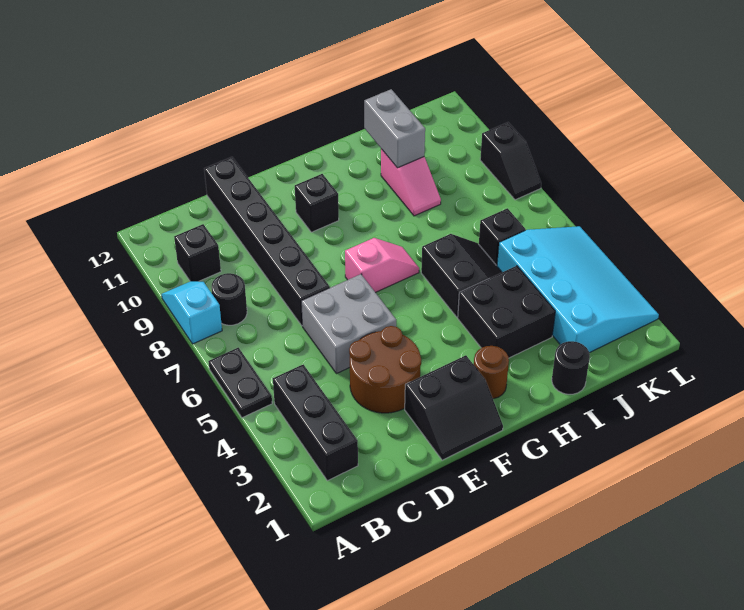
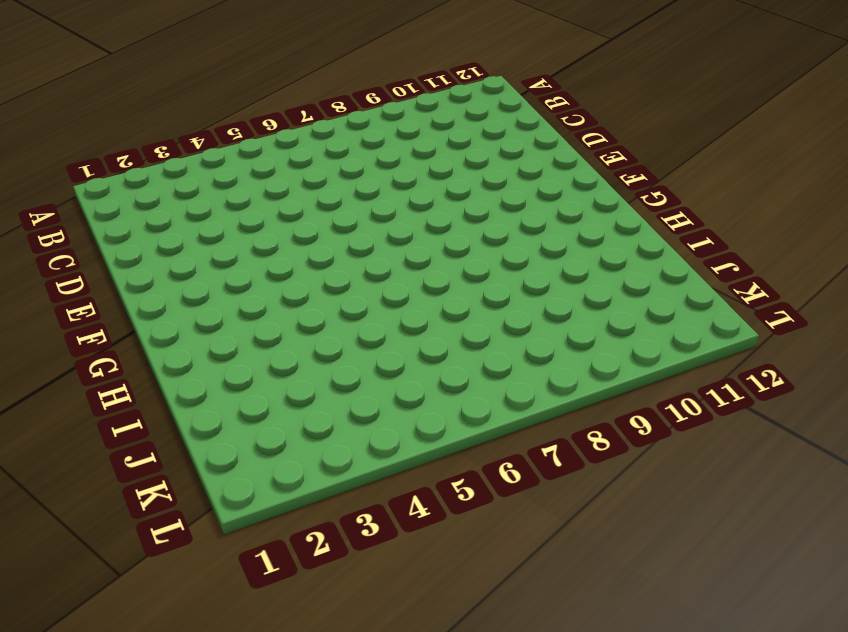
none -> black 1x2 plate [208,348,272,418]
none -> cyan 1x2 slope [162,281,222,344]
none -> black 1x3 brick [273,365,358,481]

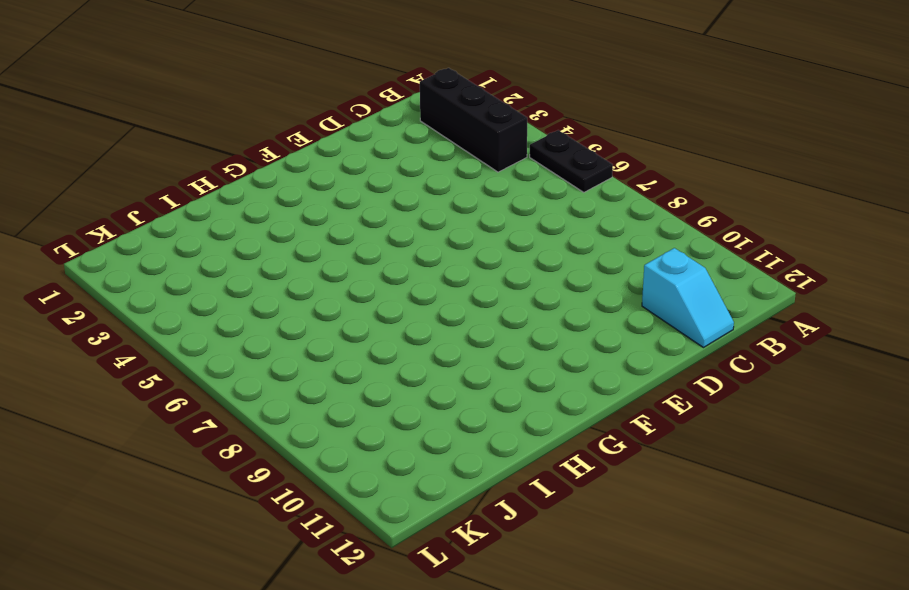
cyan 1x2 slope [642,248,734,348] -> cyan 1x2 slope moved to [162,281,222,344]
none -> black 1x1 round brick [212,273,247,325]
none -> black 1x1 brick [174,224,221,281]
none -> brown 2x2 round brick [349,326,421,413]

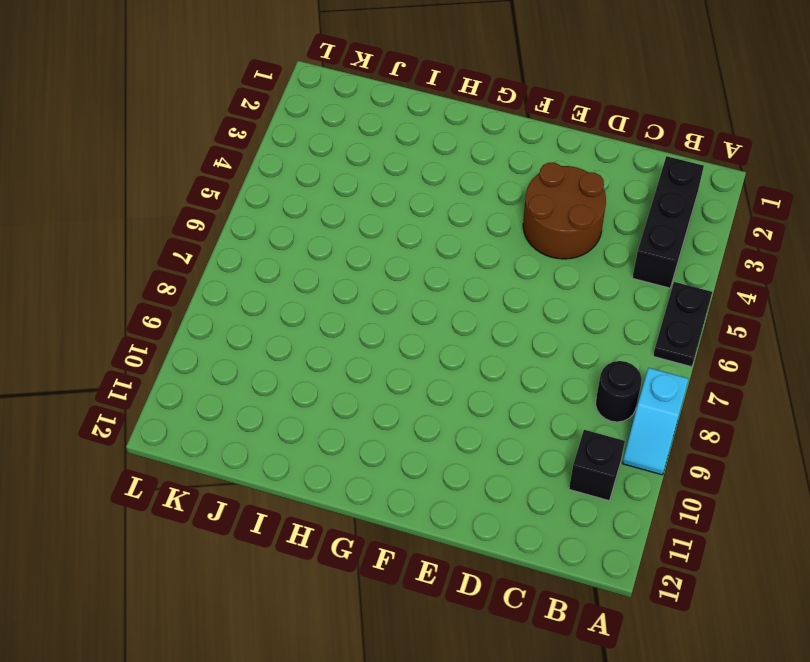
none -> grey 2x2 brick [301,274,396,374]
none -> black 1x6 brick [204,157,330,326]
none -> black 2x2 slope [405,355,503,460]

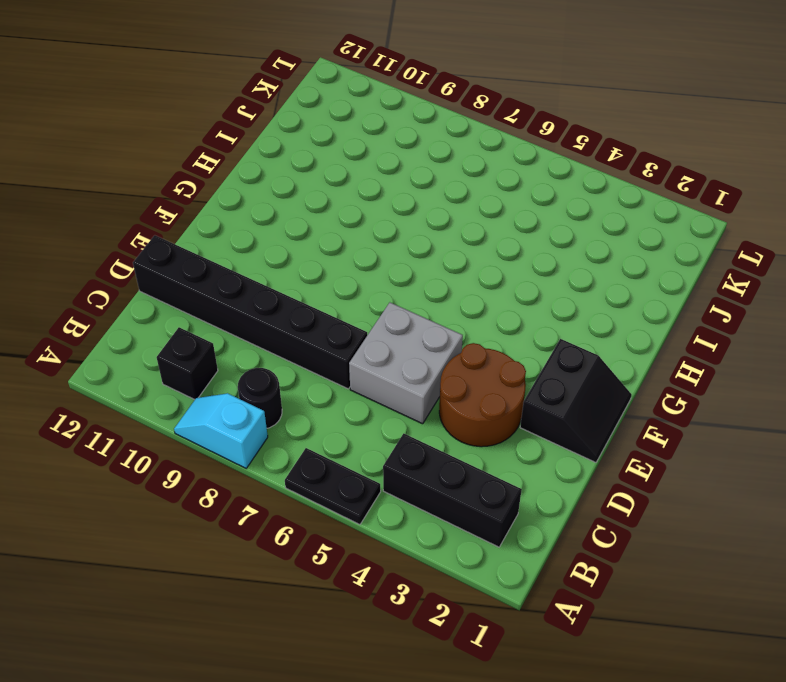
none -> pink 1x2 slope [345,238,419,293]
none -> black 1x1 brick [295,174,339,232]
none -> brown 1x1 round brick [474,346,509,399]

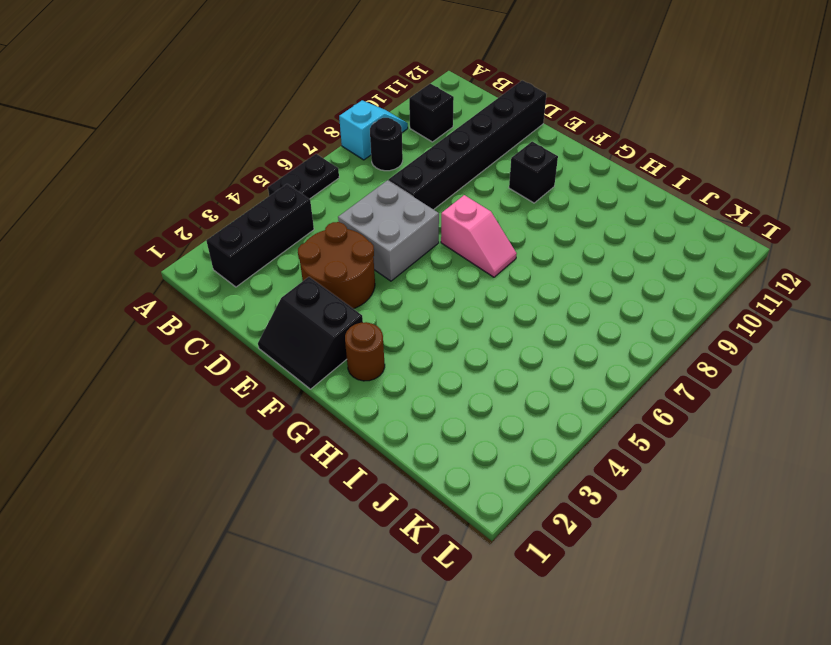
none -> black 2x2 brick [458,266,555,358]
none -> black 2x2 slope [421,234,502,317]
none -> black 1x1 round brick [552,341,590,394]

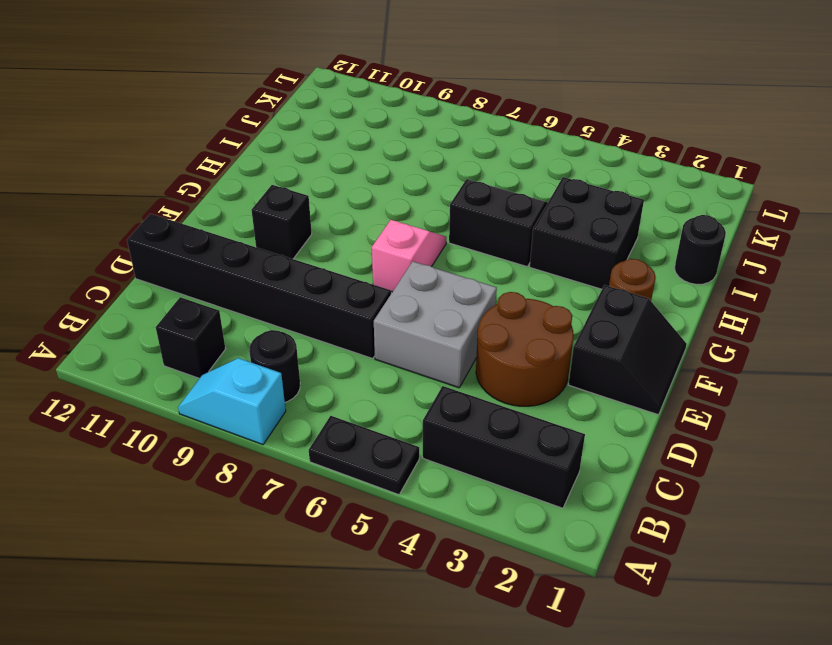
none -> pink 1x2 slope [381,149,441,216]
none -> cyan 3x4 slope [497,226,659,353]
none -> black 1x1 brick [479,208,526,266]

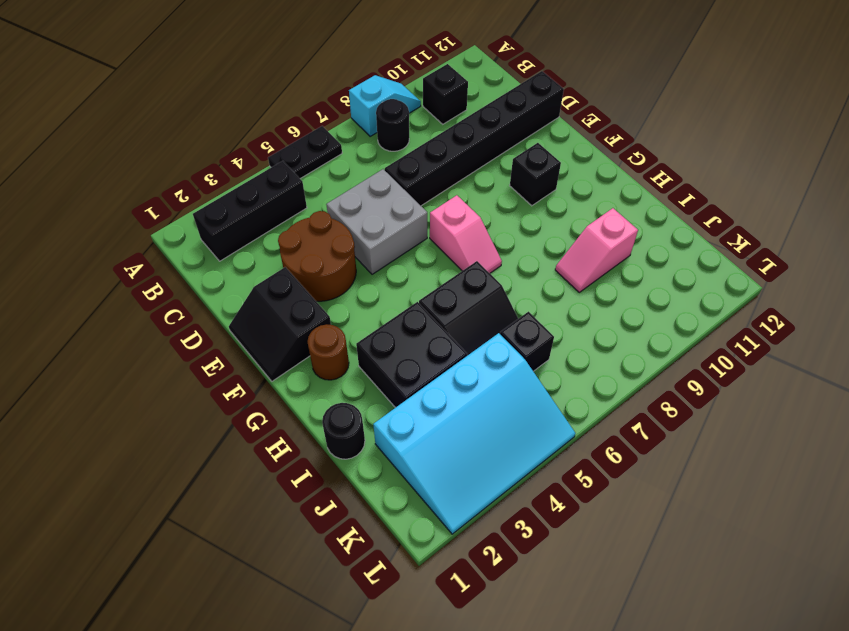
none -> black 1x2 slope [480,122,541,200]
none -> grey 1x2 brick [364,89,425,168]

